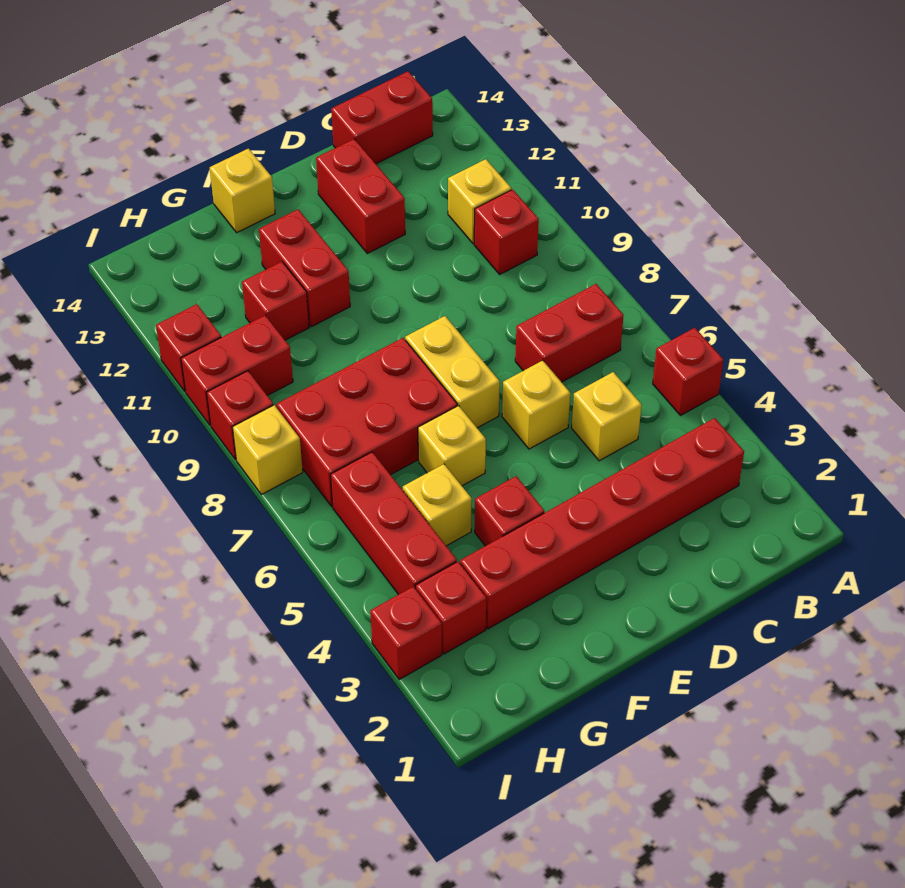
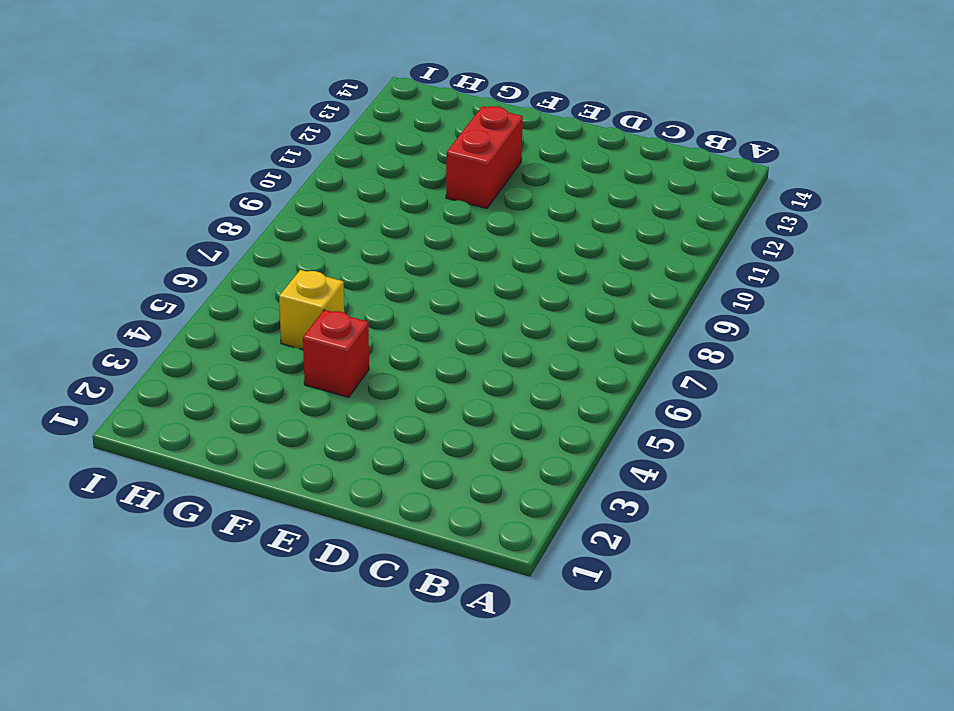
none -> red 1x1 brick [653,328,723,415]
none -> red 1x6 brick [460,418,744,629]
none -> red 1x2 brick [515,284,624,382]

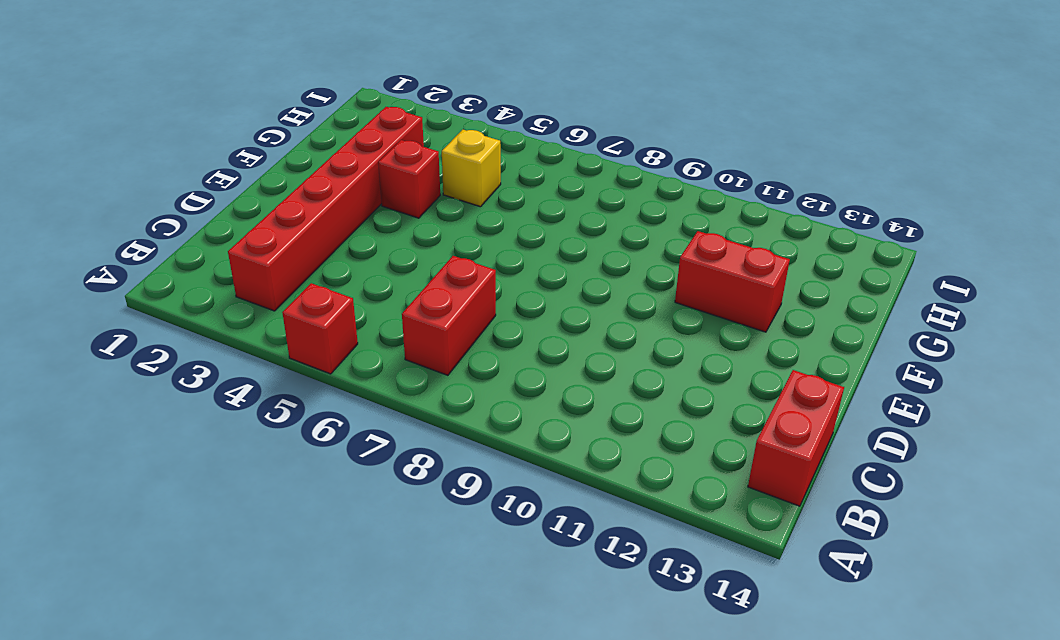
none -> red 1x1 brick [474,189,539,274]
none -> yellow 1x1 brick [448,159,511,244]
none -> yellow 1x1 brick [572,372,642,461]

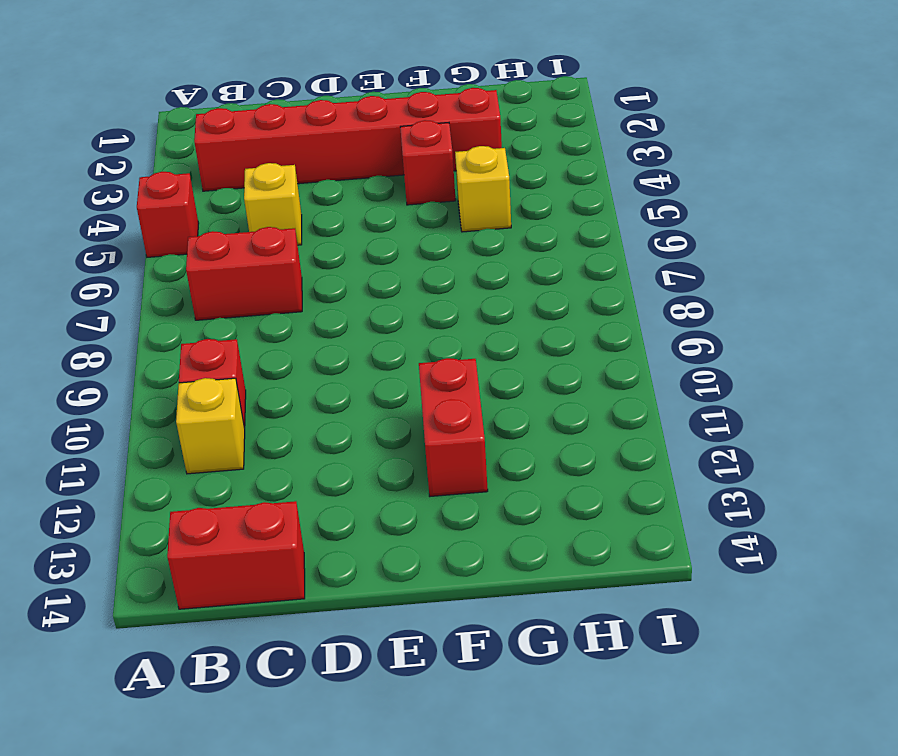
none -> yellow 1x1 brick [502,361,570,449]
none -> red 1x2 brick [316,139,405,253]
none -> yellow 1x2 brick [405,316,500,428]

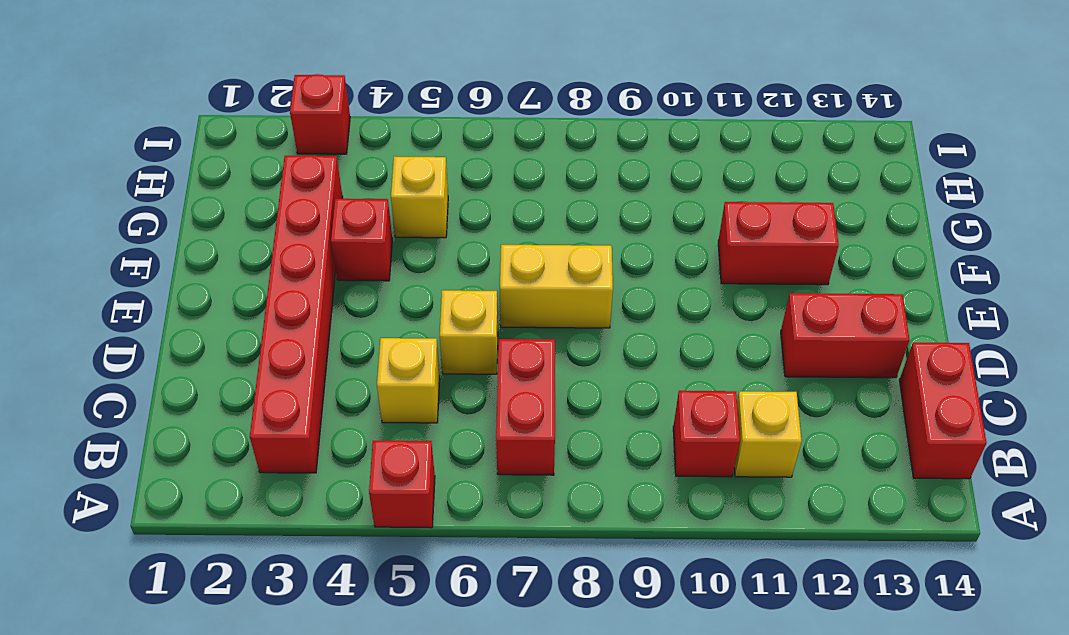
none -> yellow 1x1 brick [418,406,486,486]
none -> red 2x3 brick [277,338,457,506]
none -> yellow 1x1 brick [210,149,275,232]

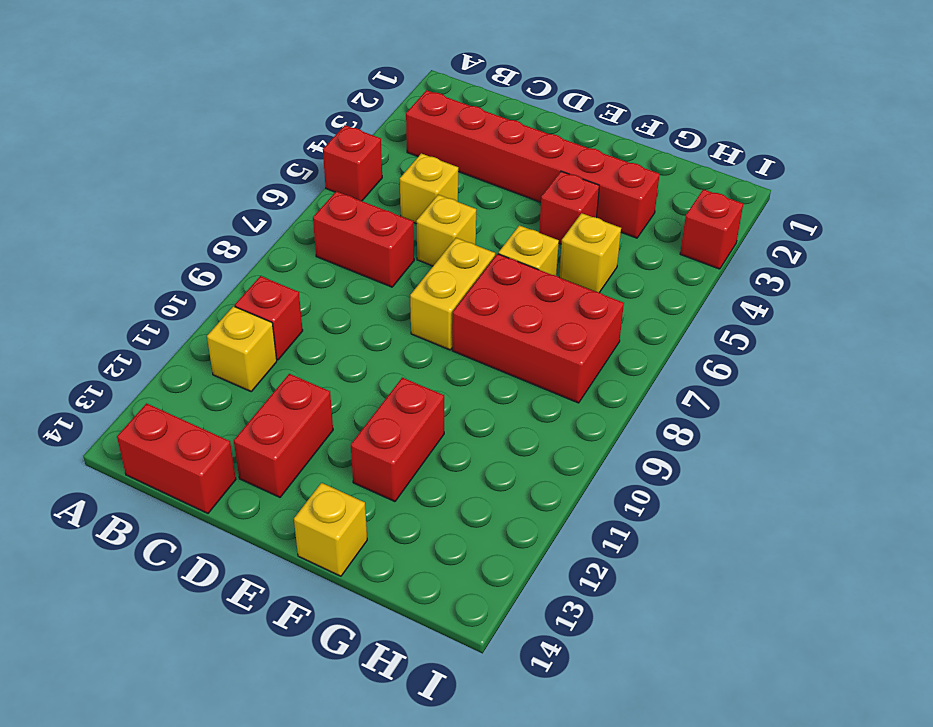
none -> red 1x1 brick [242,262,309,340]
none -> red 1x1 brick [416,562,486,654]
none -> red 1x3 brick [331,452,457,595]

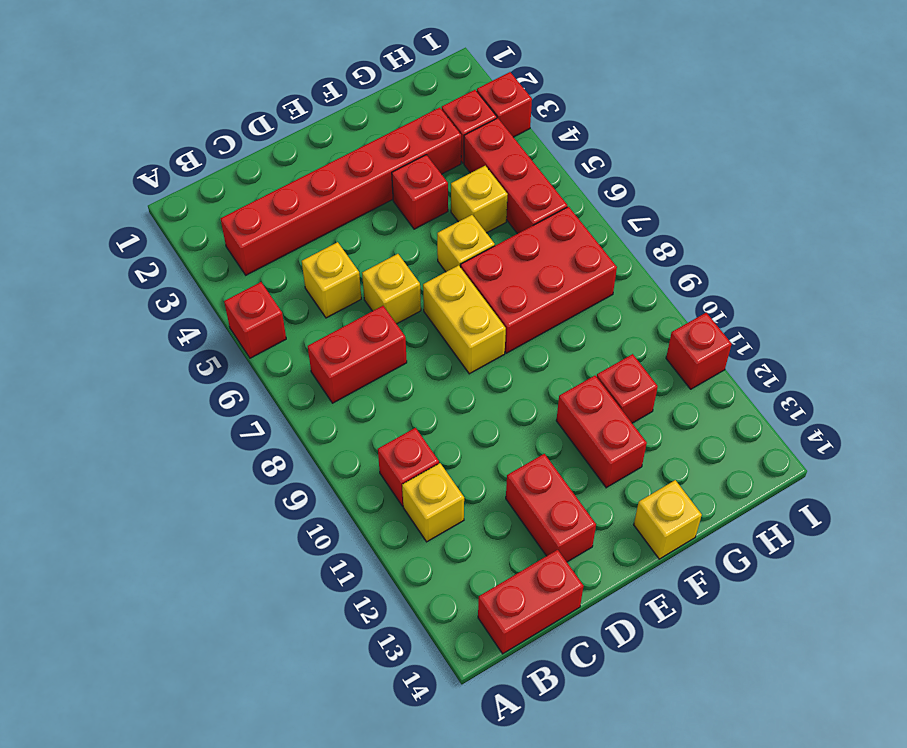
none -> red 1x2 brick [181,315,293,425]
none -> yellow 1x1 brick [233,405,303,495]
none -> red 1x1 brick [207,371,273,460]

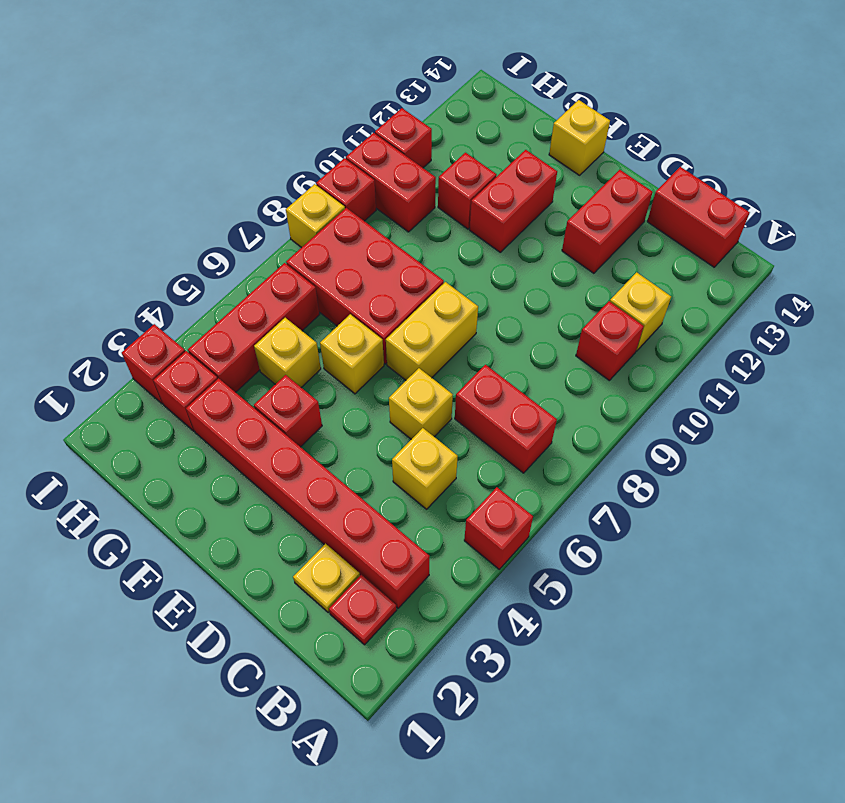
red 1x1 plate [329,575,397,645] -> none
yellow 1x1 plate [293,544,360,612] -> none

